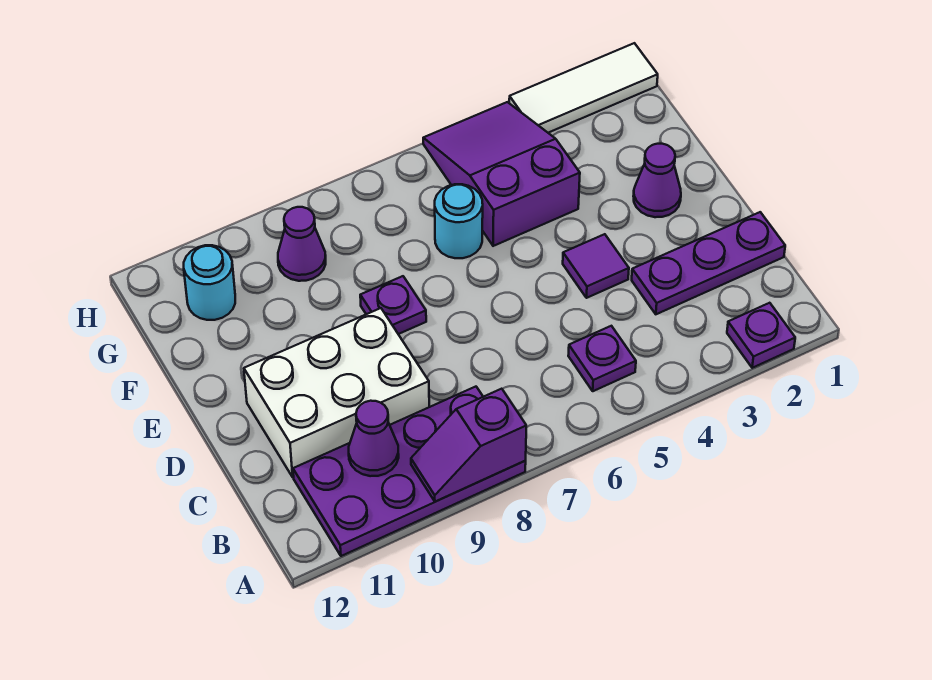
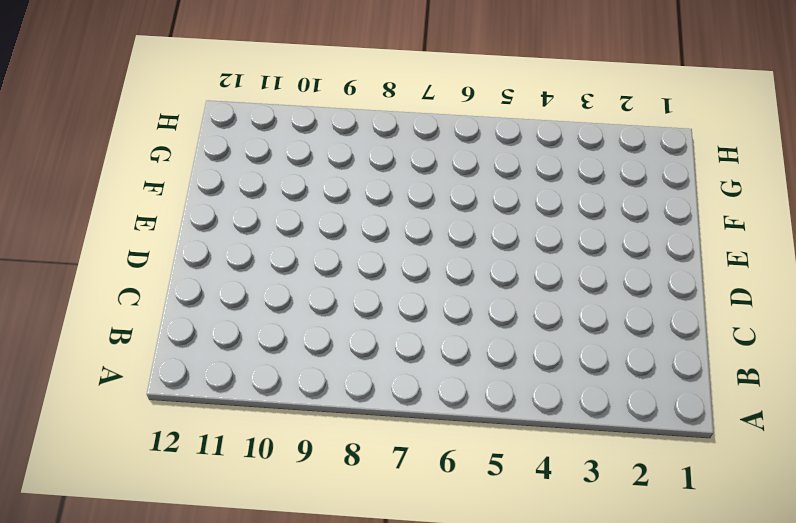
none -> purple 1x1 plate [727,303,795,368]
none -> purple 2x4 plate [293,387,526,556]
none -> purple 1x1 plate [568,326,636,391]

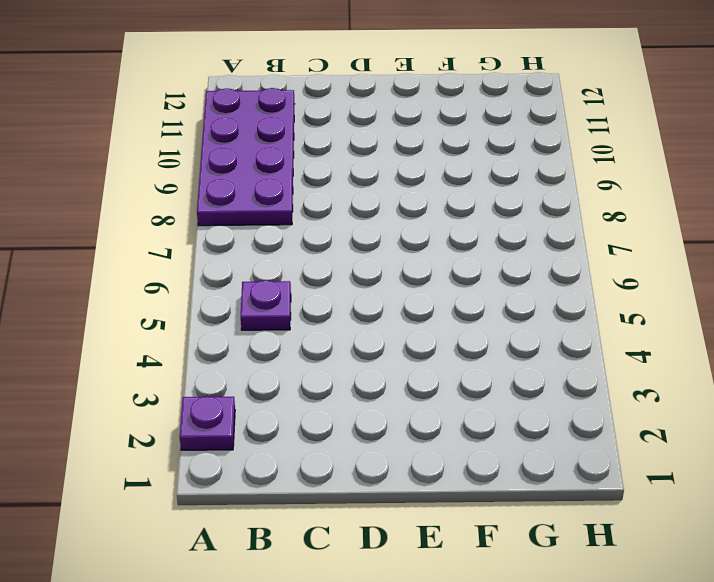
none -> purple 1x3 plate [632,212,785,314]
none -> white 2x3 brick [244,308,429,477]
none -> purple 1x1 tile [563,234,629,298]

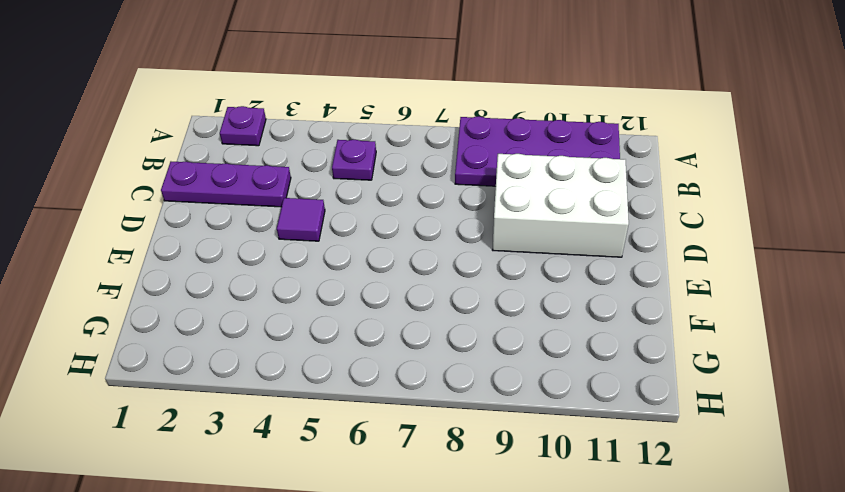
none -> purple 1x1 cone [633,144,681,217]
none -> purple 1x1 plate [360,276,426,334]
none -> purple 2x3 slope [423,102,580,246]

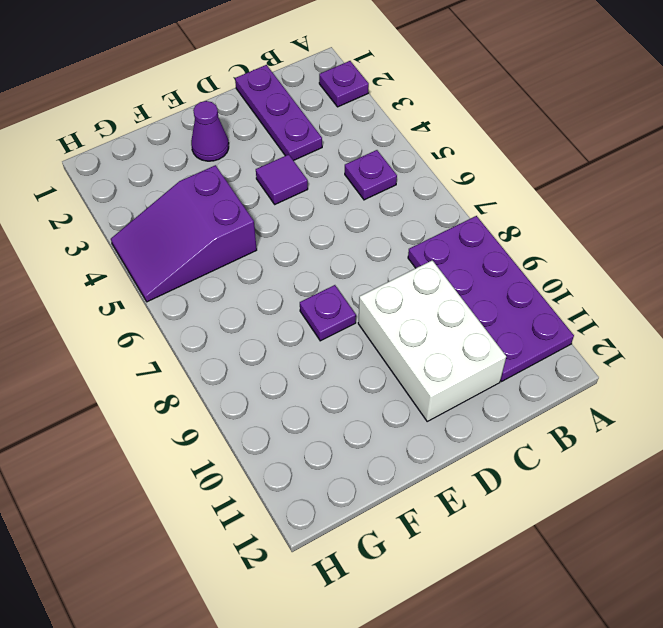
none -> cyan 1x1 round brick [435,184,483,258]
none -> purple 1x1 cone [278,207,326,281]
none -> cyan 1x1 round brick [184,245,235,320]

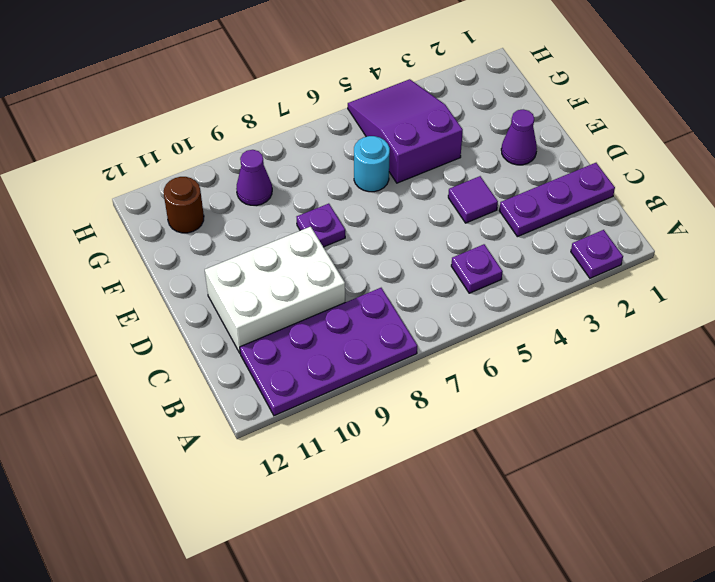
brown 1x1 round brick [164,177,204,233] -> cyan 1x1 round brick [184,245,235,320]
none -> white 1x3 tile [509,43,658,133]
none -> purple 1x2 slope [411,389,526,502]
none -> purple 1x1 cone [349,401,399,476]

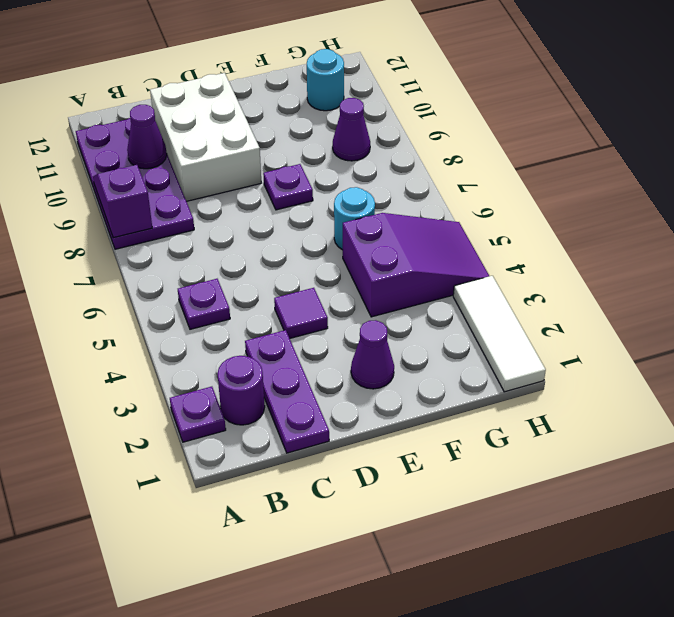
purple 1x1 round brick [217,356,265,425] -> none

